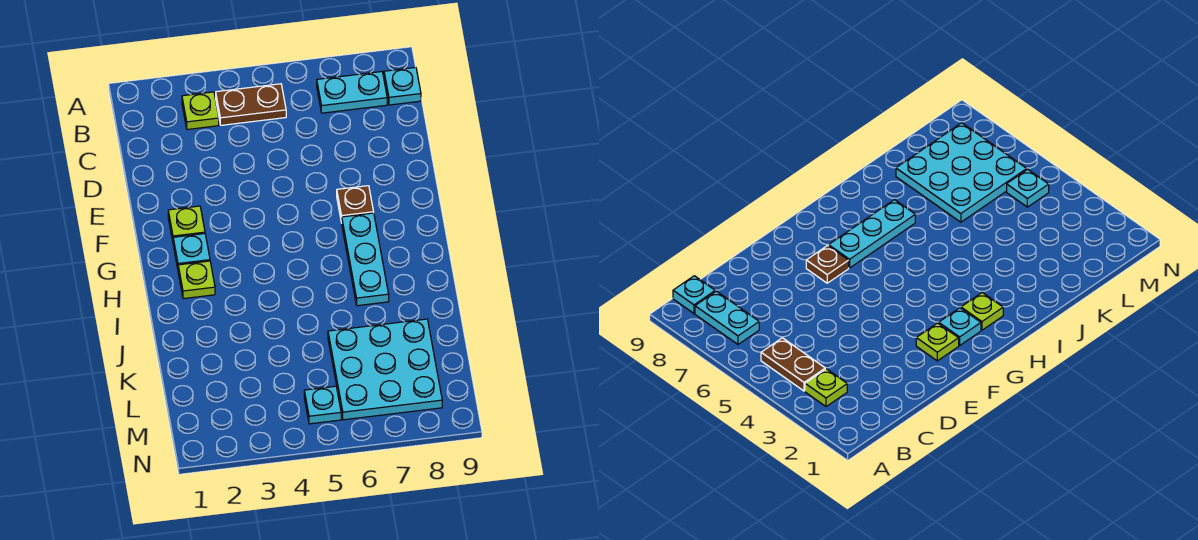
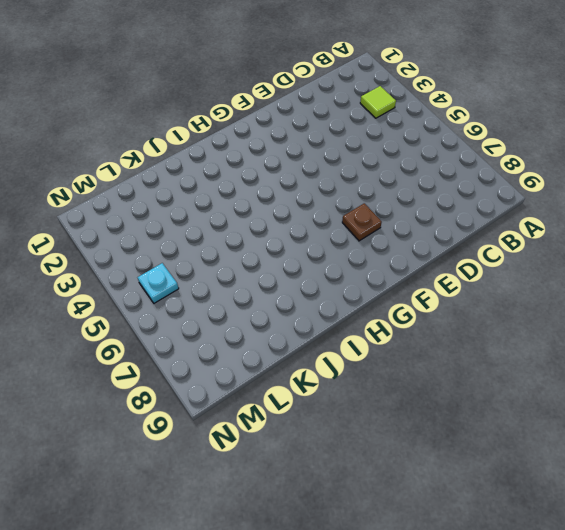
lime 1x1 tile [360,86,396,118] -> lime 1x1 plate [182,92,219,129]
none -> brown 1x2 plate [216,84,286,125]
none -> cyan 1x2 plate [317,72,387,113]

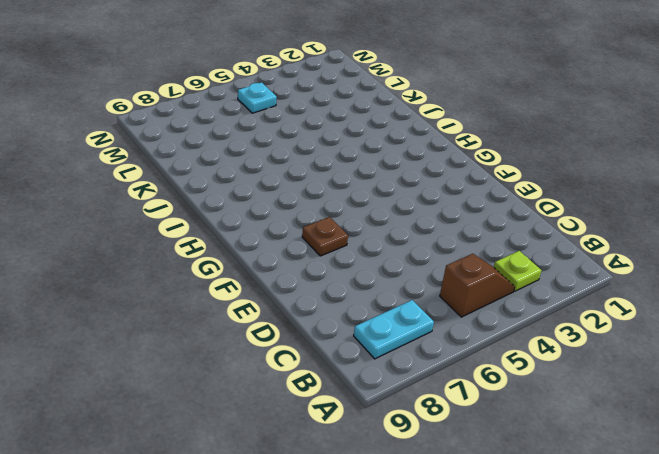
brown 1x2 slope [440,254,515,317] -> brown 1x2 plate [216,84,286,125]
none -> cyan 1x1 plate [384,67,421,105]
none -> lime 1x1 plate [168,206,205,241]

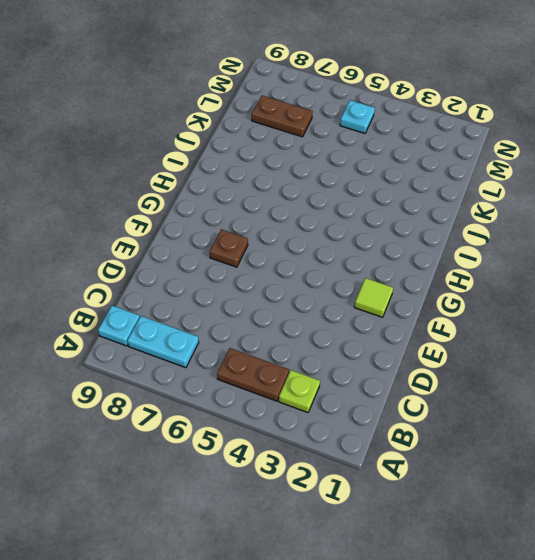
lime 1x1 tile [354,278,393,317] -> lime 1x1 plate [168,206,205,241]
brown 1x2 plate [252,95,313,137] -> cyan 3x3 plate [328,319,442,420]
none -> cyan 1x1 plate [173,234,210,268]
none -> cyan 1x3 plate [342,213,389,306]

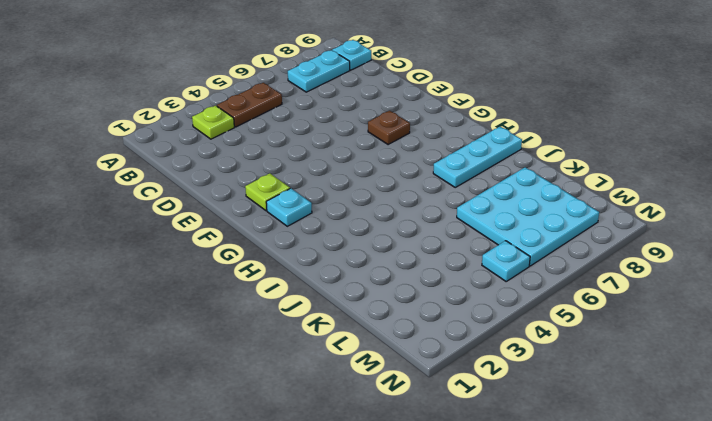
cyan 1x3 plate [433,127,522,187] -> cyan 1x3 plate turned to [342,213,389,306]
none -> lime 1x1 plate [178,261,215,299]

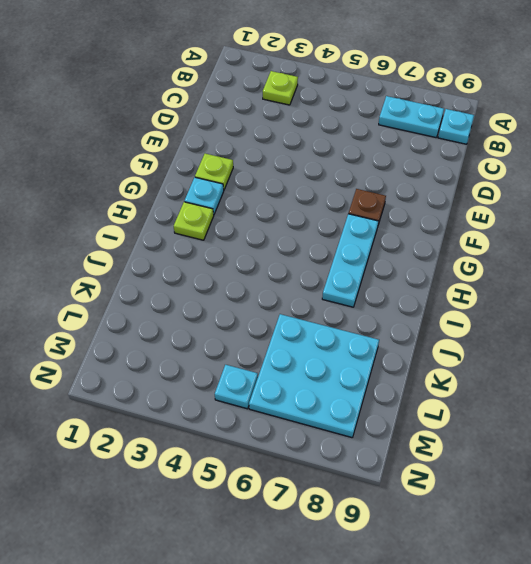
none -> brown 1x2 plate [216,84,286,125]

